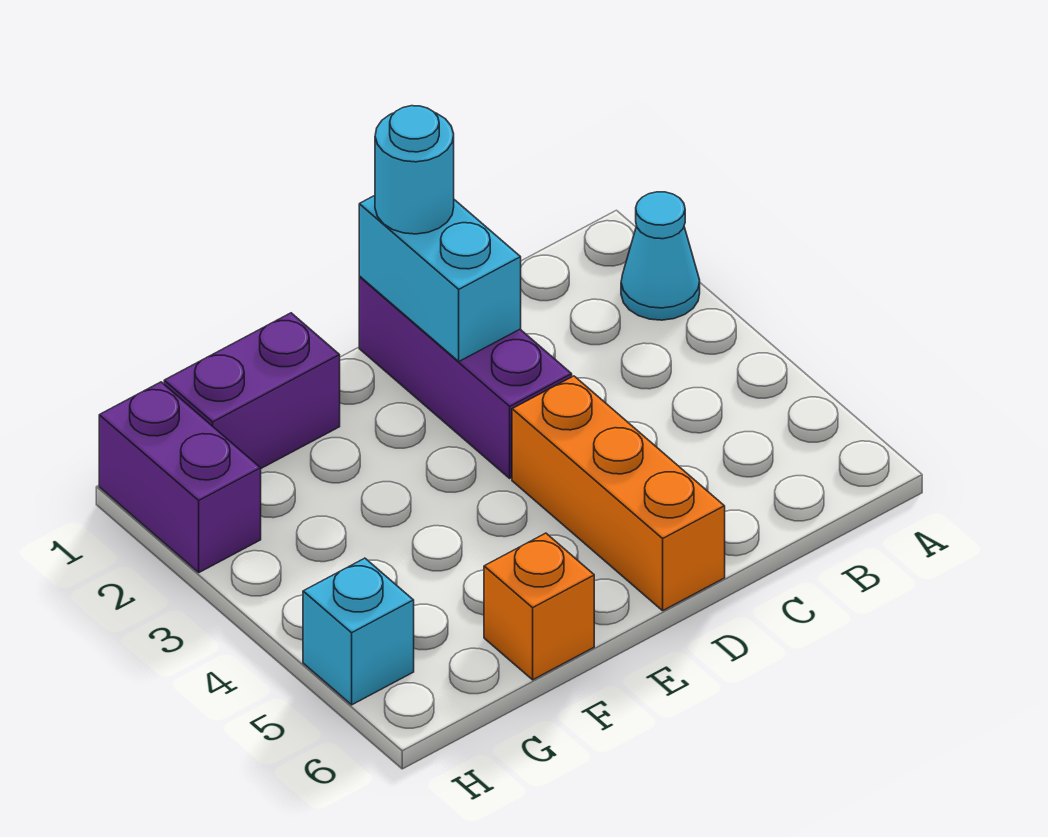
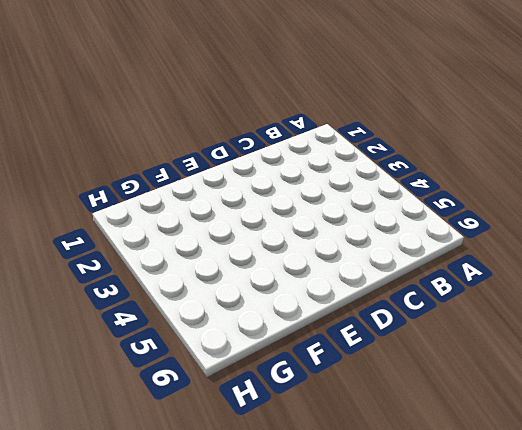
none -> cyan 1x1 cone [621,192,700,320]
none -> purple 1x3 brick [359,277,572,478]

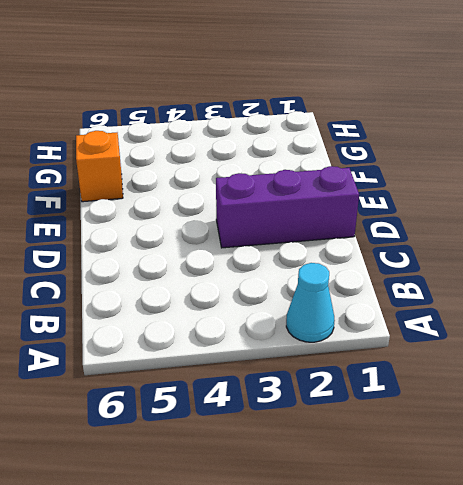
none -> orange 1x3 brick [512,376,725,611]
none -> purple 1x2 brick [164,313,340,468]

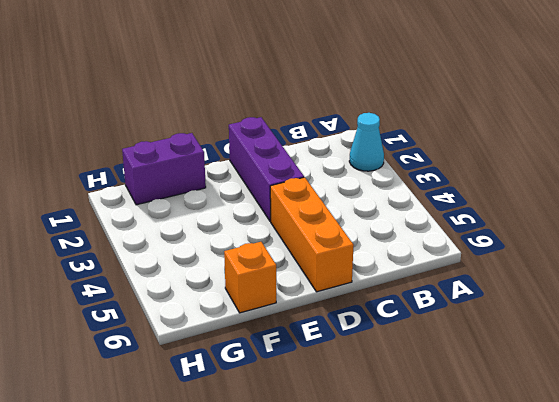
none -> purple 1x2 brick [99,382,261,572]
none -> cyan 1x1 brick [303,558,414,705]

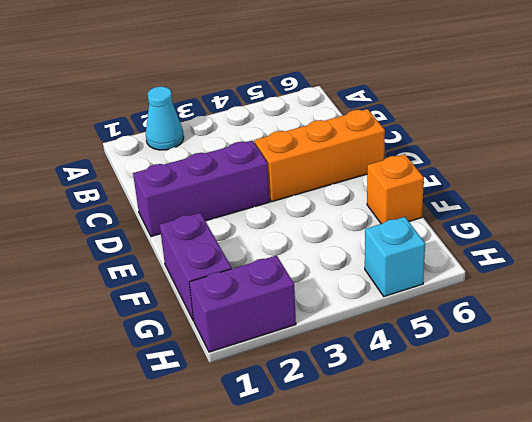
none -> cyan 1x2 brick [359,196,521,361]
none -> cyan 1x1 round brick [375,106,454,234]

